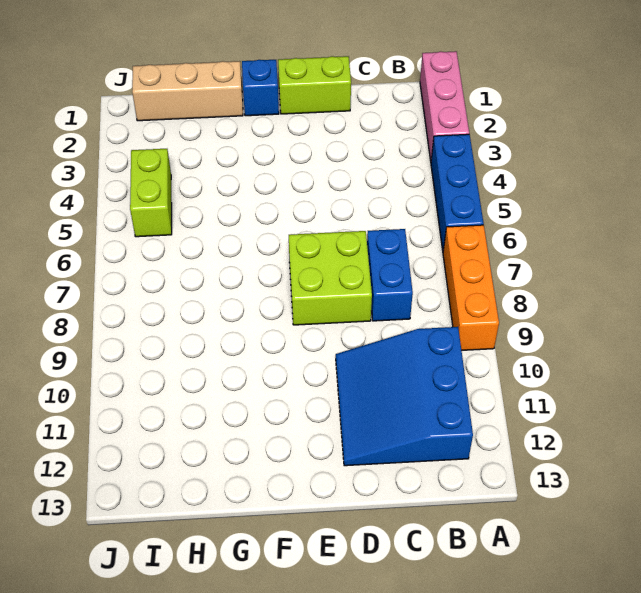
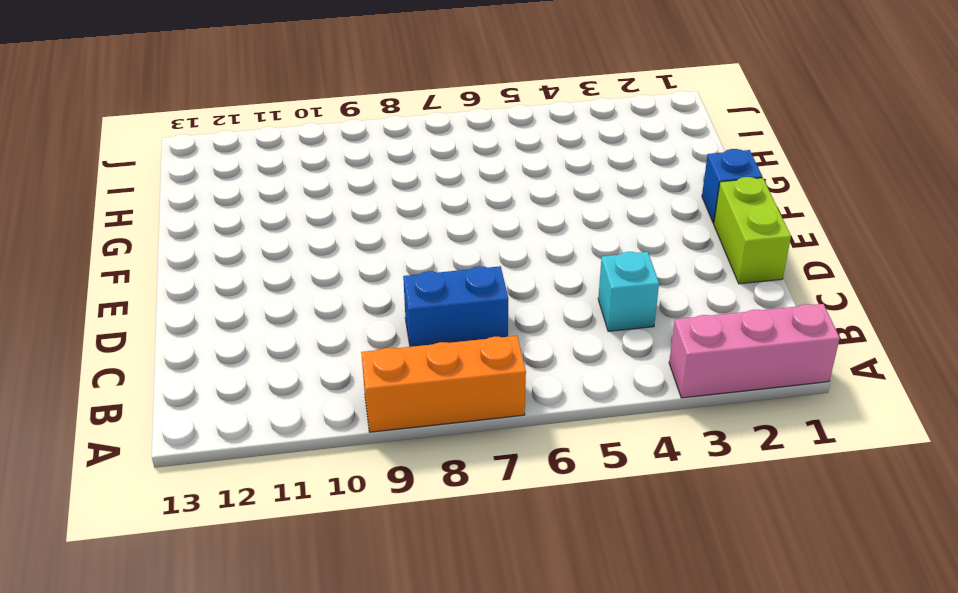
cyan 1x1 brick [598,252,659,331] -> none
none -> blue 1x3 brick [431,134,484,250]
none -> blue 3x3 slope [336,327,473,466]

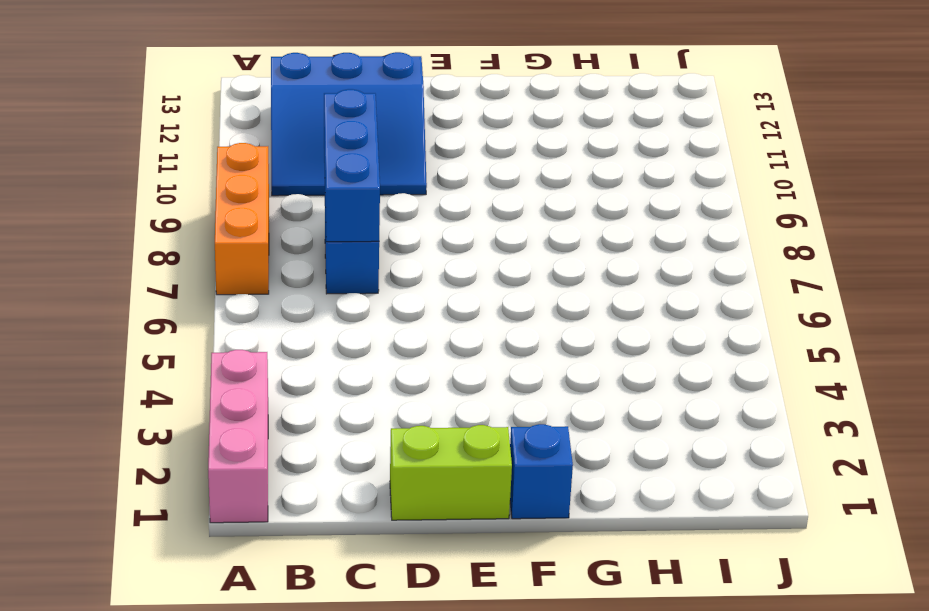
blue 3x3 slope [271,52,427,196] -> blue 3x3 slope turned to [336,327,473,466]
blue 1x3 brick [324,89,380,242] -> blue 1x3 brick moved to [431,134,484,250]
none -> lime 2x2 brick [289,231,372,325]
none -> tan 1x3 brick [132,61,243,121]

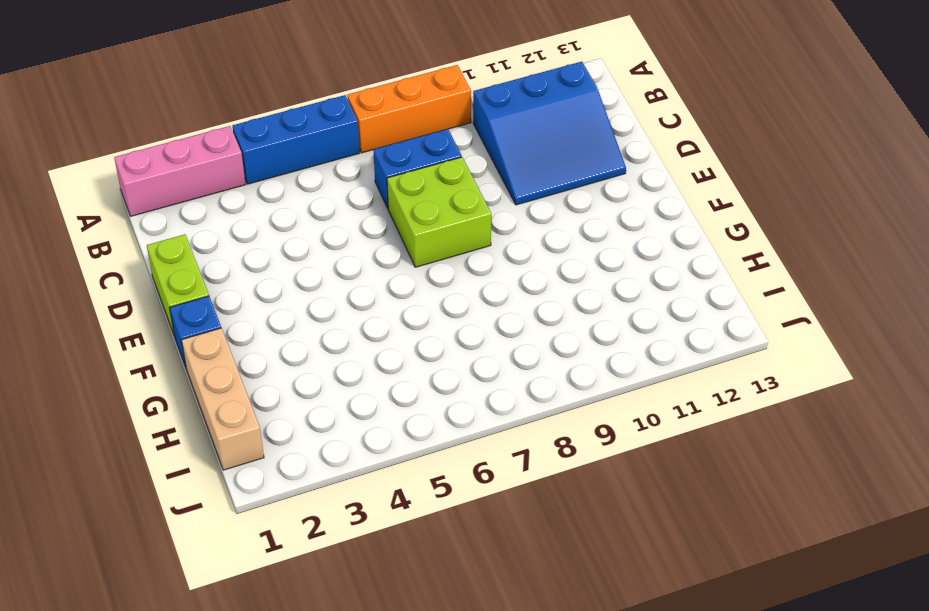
none -> lime 1x2 brick [130,149,172,237]

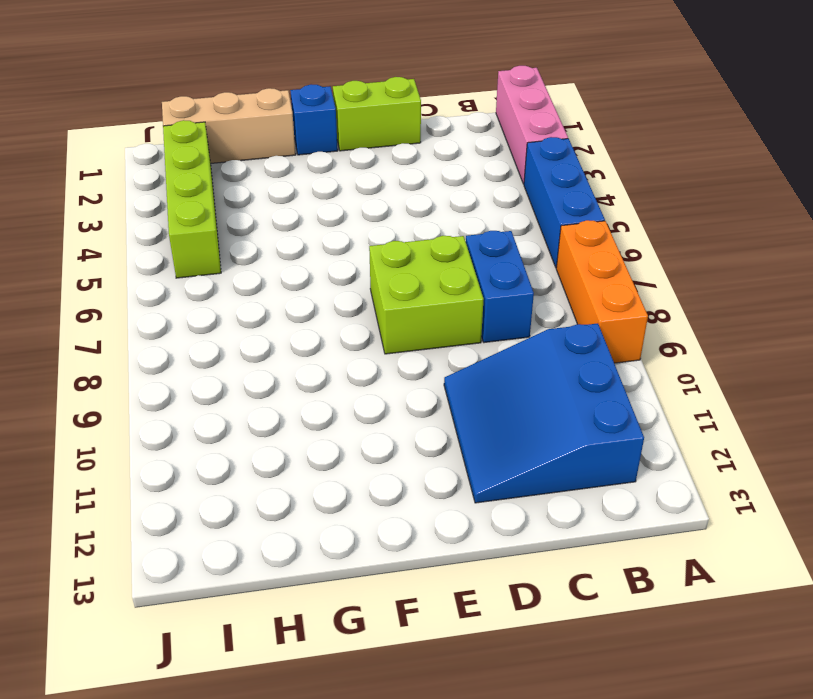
lime 1x4 brick [163,120,221,278] -> lime 1x2 brick [130,149,172,237]

